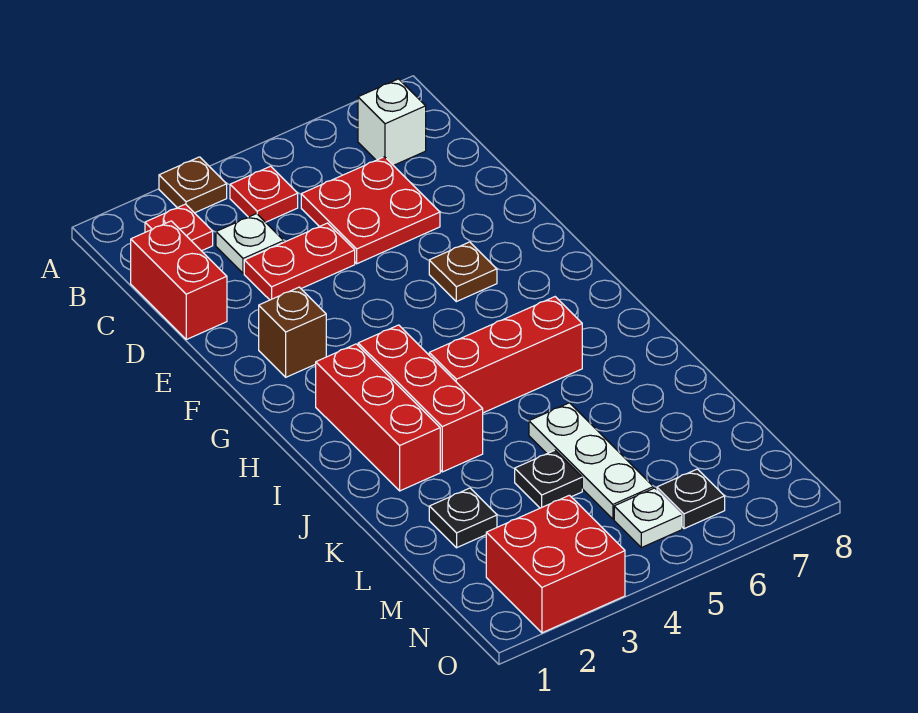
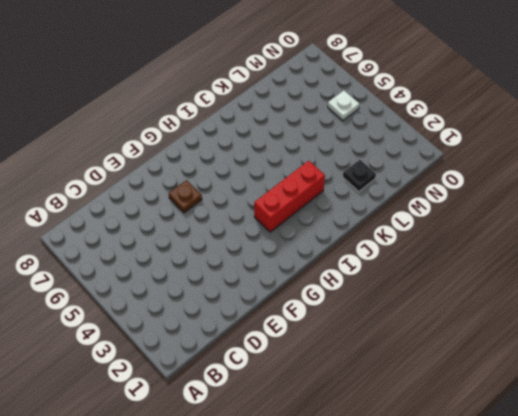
none -> brown 1x1 plate [159,157,227,213]
none -> red 1x1 plate [145,204,213,251]
none -> red 1x1 plate [230,166,298,222]

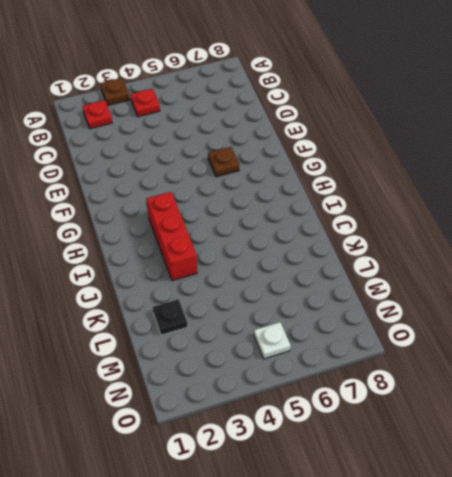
none -> white 1x1 brick [358,79,426,166]
none -> red 1x2 brick [131,221,227,339]
none -> white 1x1 plate [216,214,284,273]

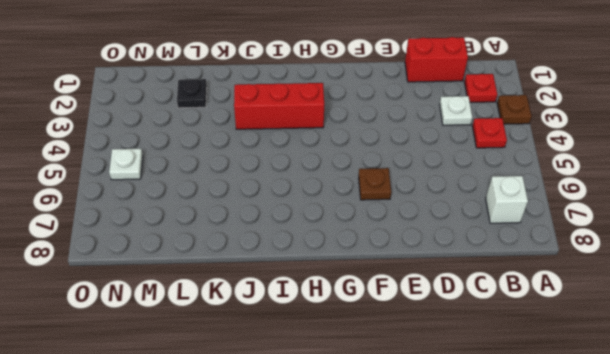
none -> red 2x2 plate [301,157,440,264]
none -> red 1x2 plate [244,223,355,300]
none -> brown 1x1 brick [259,287,326,377]

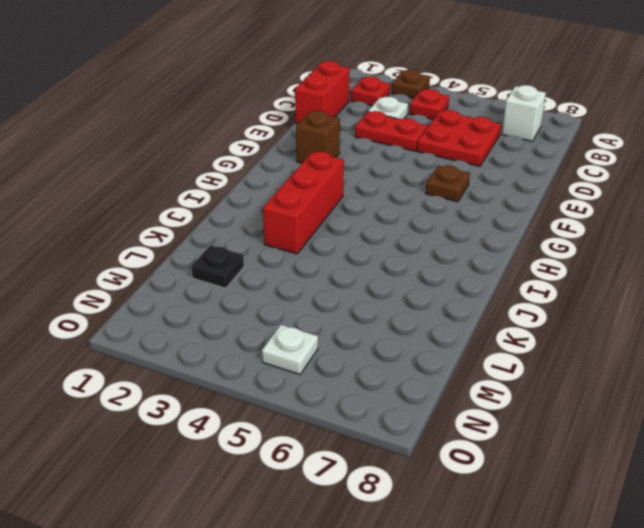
none -> red 1x3 brick [316,344,440,491]
none -> red 1x3 brick [429,297,582,413]
none -> white 1x3 plate [529,403,653,519]

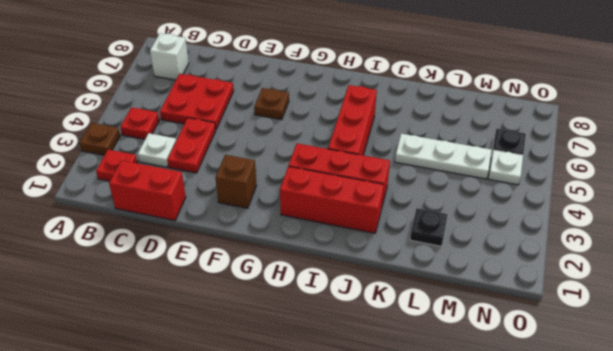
none -> black 1x1 plate [515,450,582,508]
none -> red 2x2 brick [486,495,625,633]

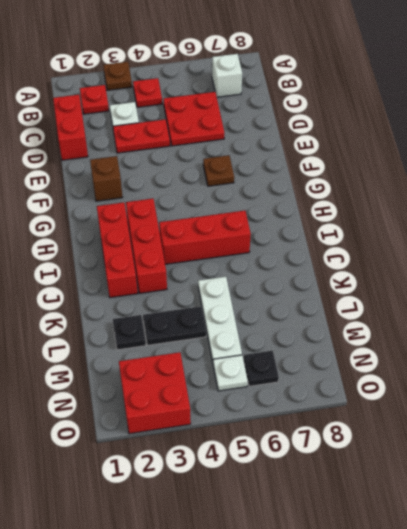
black 1x2 plate [143,306,206,345] -> black 1x1 plate [515,450,582,508]

